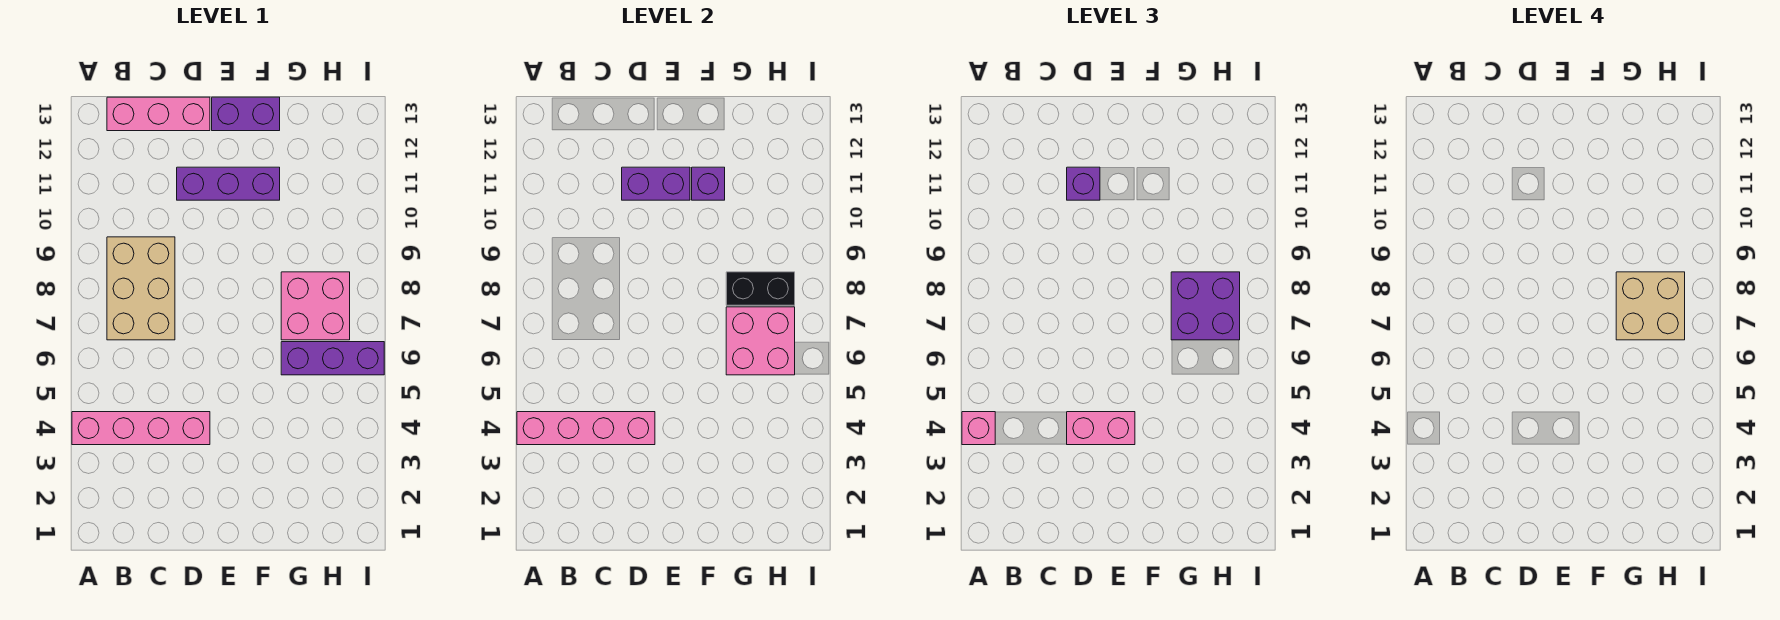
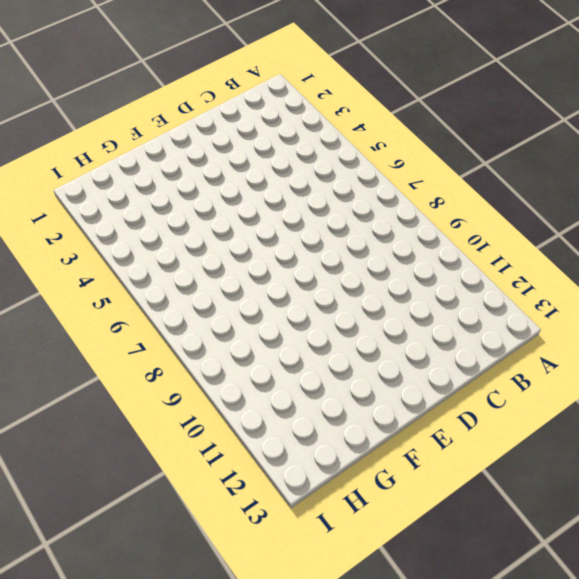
none -> pink 1x4 brick [72,412,210,445]
none -> tan 2x3 brick [107,237,175,340]
none -> pink 1x3 brick [107,97,210,131]

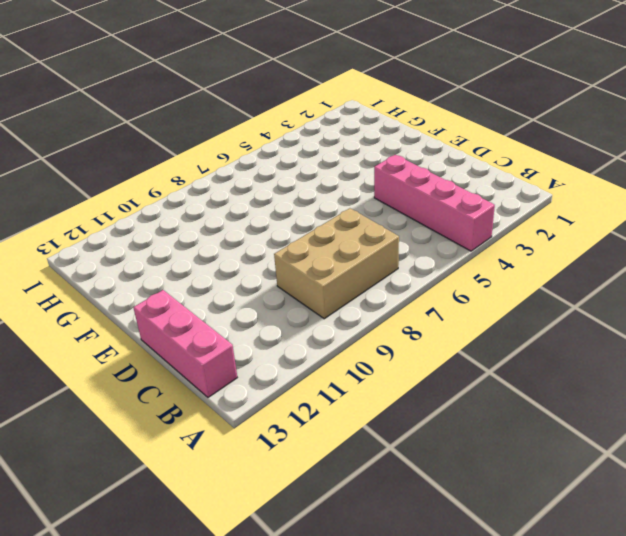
none -> purple 1x3 brick [177,167,280,200]
none -> purple 1x2 brick [212,97,280,131]
none -> purple 1x3 brick [281,342,384,375]

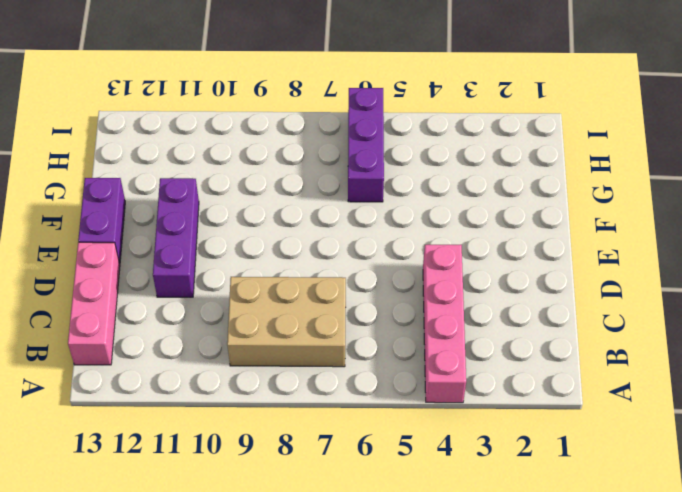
none -> pink 2x2 brick [281,272,350,340]
none -> pink 1x4 brick [517,412,655,445]
none -> purple 1x2 brick [622,167,690,200]

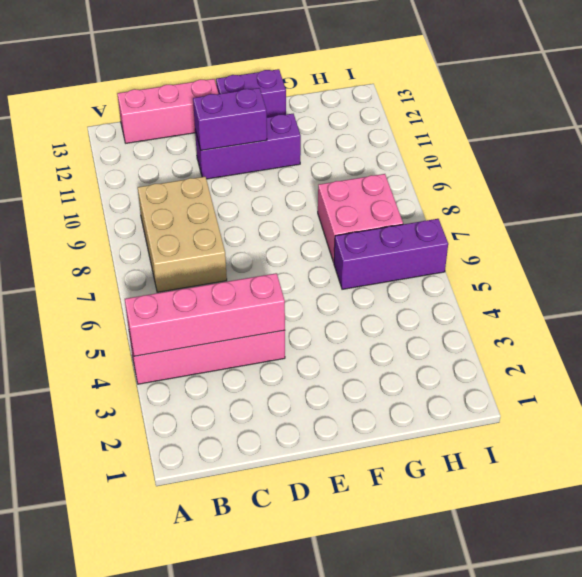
none -> purple 1x1 brick [692,167,725,200]
none -> pink 2x2 brick [726,307,795,375]
none -> black 1x2 brick [726,272,795,305]

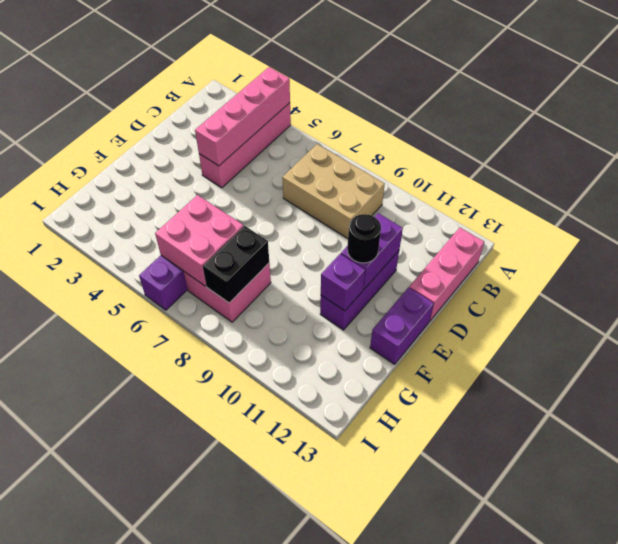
black 1x1 round brick [347,214,381,263] -> none
none -> pink 1x1 brick [962,412,995,445]
none -> pink 1x2 brick [1067,412,1135,445]
none -> purple 1x1 brick [1067,167,1100,200]

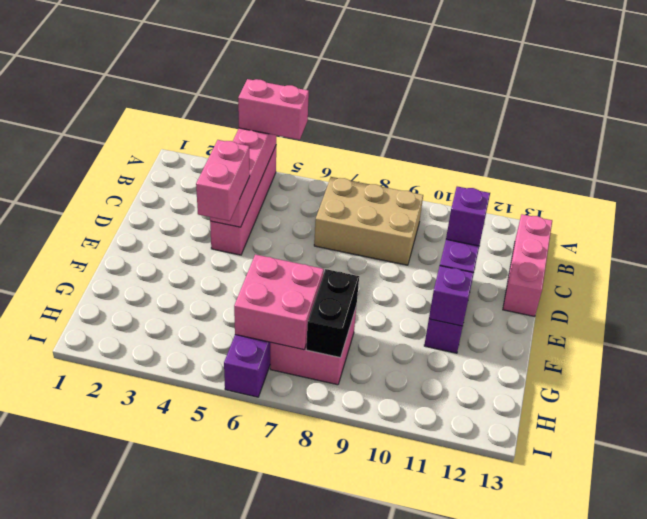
pink 1x2 brick [238,79,309,140] -> pink 1x1 brick [962,412,995,445]
none -> purple 1x2 brick [212,97,280,131]
none -> purple 2x2 brick [1171,272,1240,340]
none -> tan 2x2 brick [1616,272,1685,340]

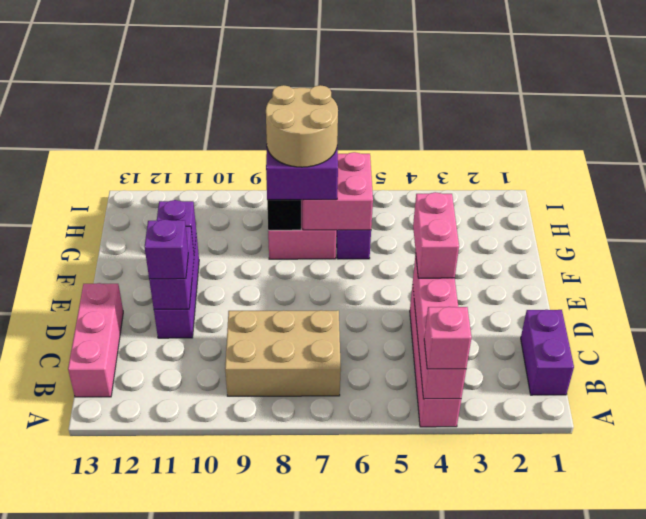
purple 1x2 brick [521,310,574,395] -> purple 1x2 brick moved to [212,97,280,131]
tan 2x2 round brick [266,85,338,167] -> tan 2x2 brick [1616,272,1685,340]

